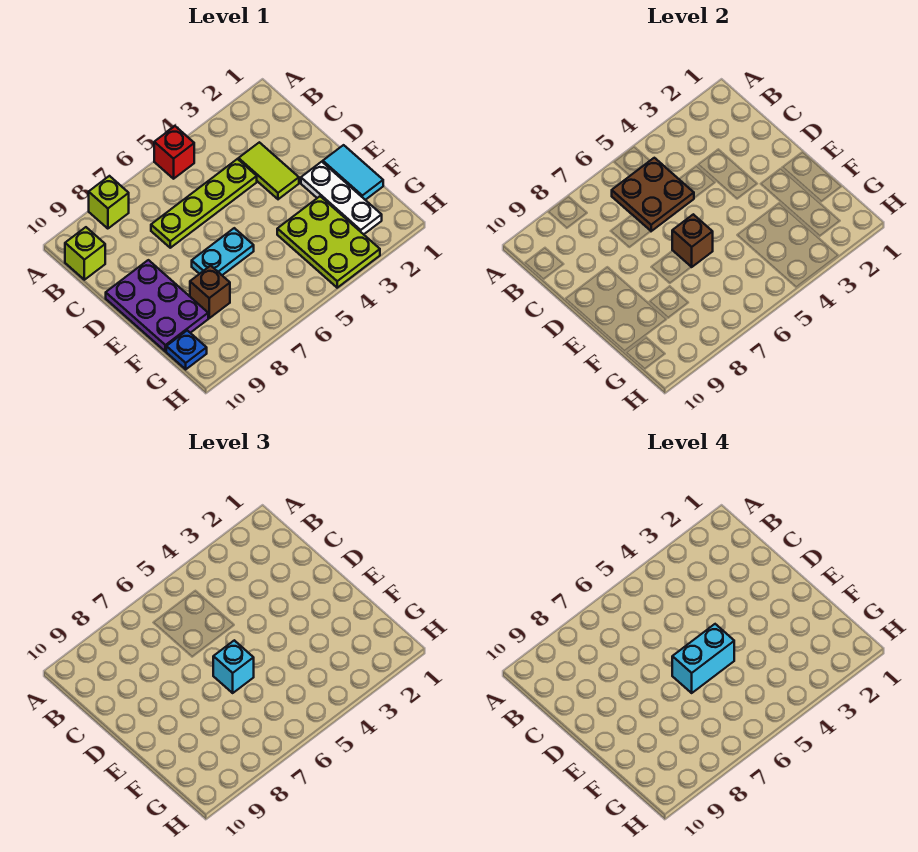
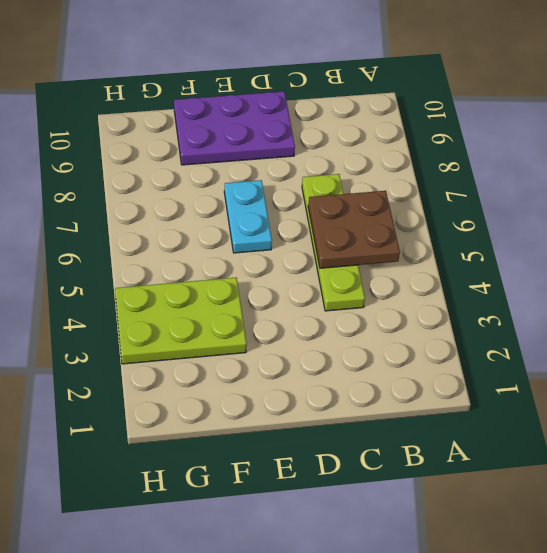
none -> red 1x1 brick [154,126,194,179]
none -> lime 1x1 brick [89,176,129,229]
none -> lime 1x1 brick [65,227,105,280]

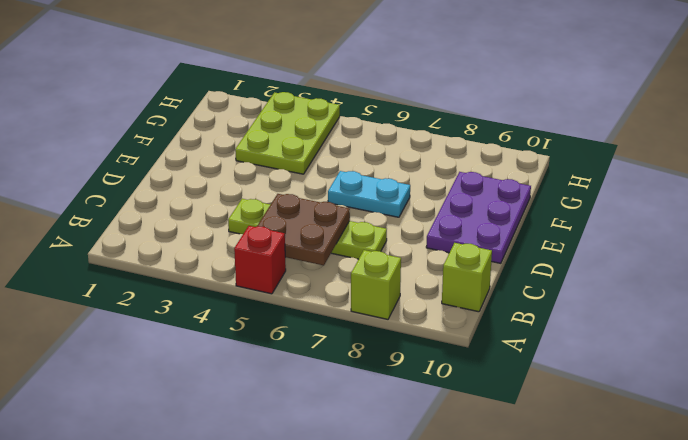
none -> lime 1x2 tile [239,142,299,199]
none -> cyan 1x2 tile [323,145,383,200]
none -> white 1x3 plate [301,162,382,234]

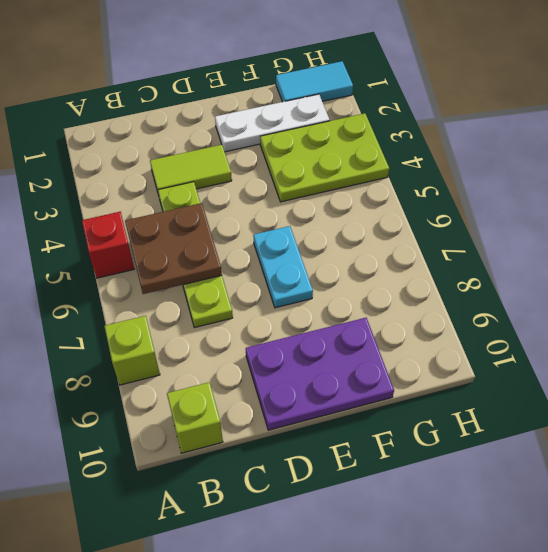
cyan 1x2 tile [276,61,353,102] -> cyan 1x2 tile moved to [323,145,383,200]
none -> brown 1x1 brick [190,266,230,318]
none -> blue 1x1 plate [166,330,207,369]
none -> brown 1x1 brick [672,214,713,267]

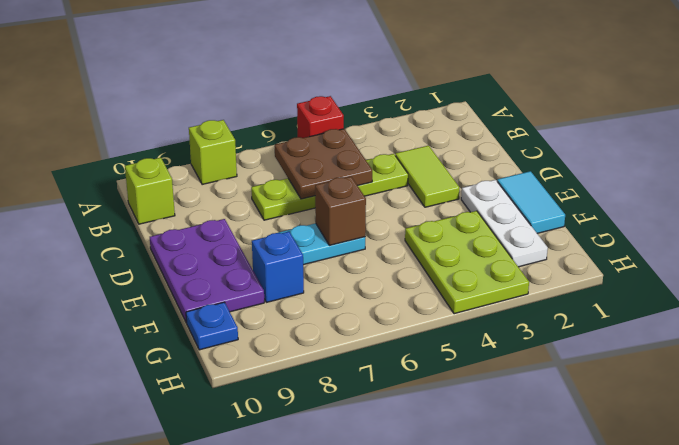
blue 1x1 brick [252,232,304,302] -> brown 1x1 brick [190,266,230,318]
none -> cyan 1x1 brick [213,640,254,693]
none -> cyan 1x2 brick [672,624,734,693]

